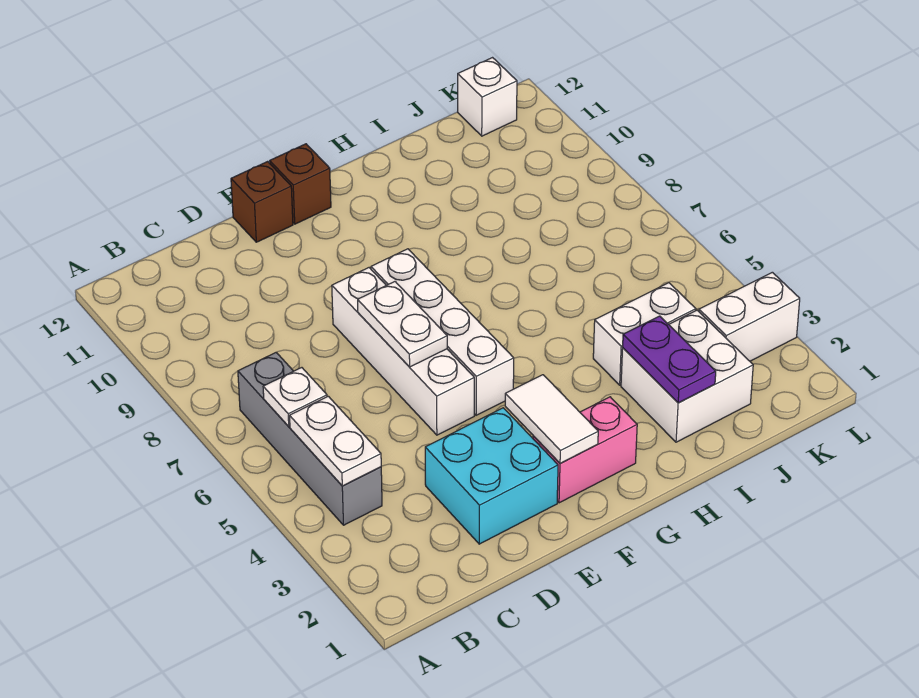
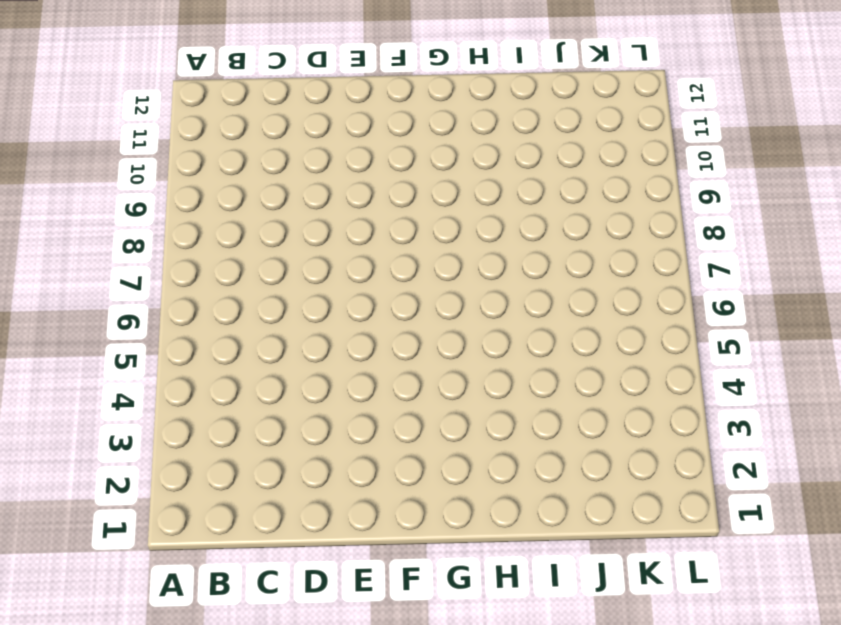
none -> grey 1x4 brick [238,352,382,525]
none -> cyan 2x2 brick [425,408,558,544]
none -> white 1x4 brick [332,268,474,435]

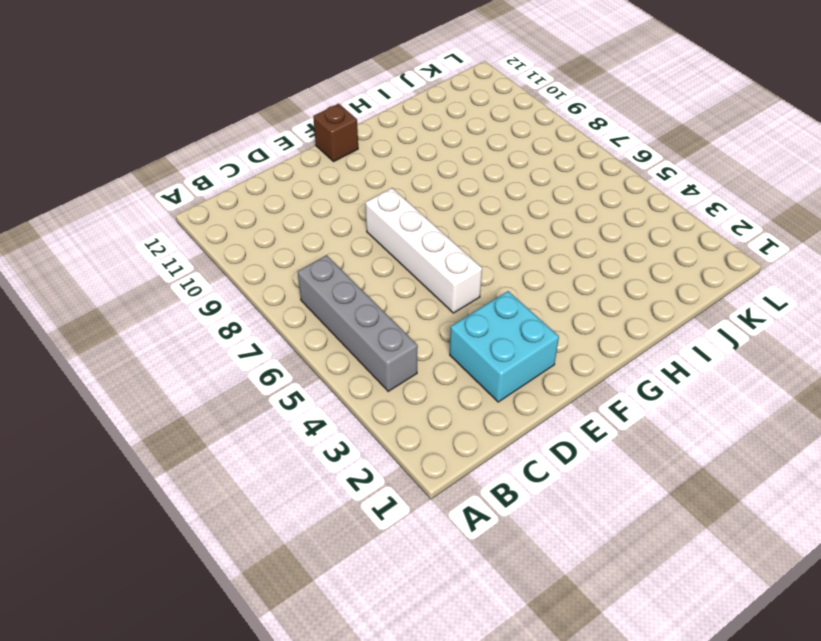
none -> brown 1x1 brick [231,161,293,242]
none -> pink 1x2 brick [533,397,637,503]
none -> white 1x4 brick [371,249,514,415]

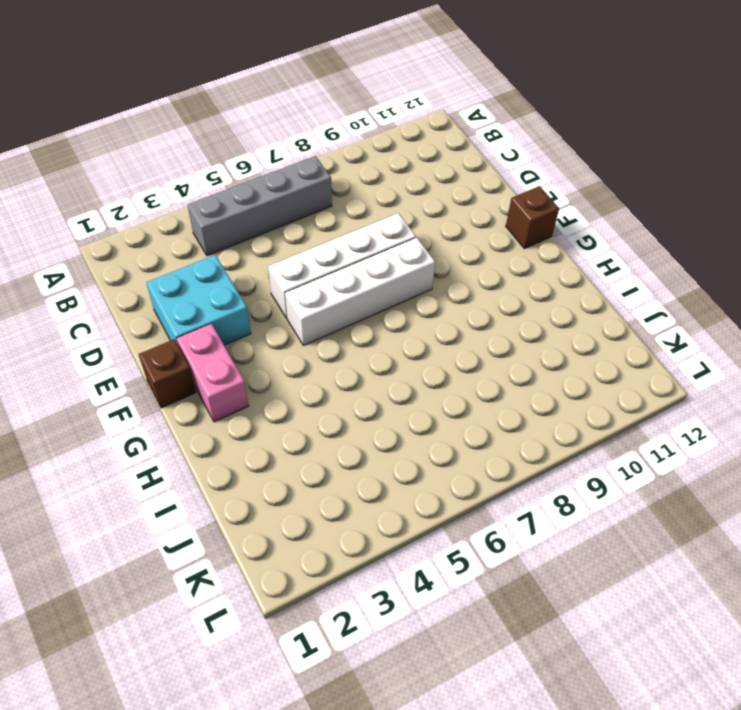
brown 1x1 brick [139,339,196,408] -> brown 1x1 brick moved to [231,161,293,242]
none -> white 2x2 brick [621,310,753,442]
none -> white 1x2 brick [593,283,696,385]
none -> white 1x2 brick [699,272,800,361]

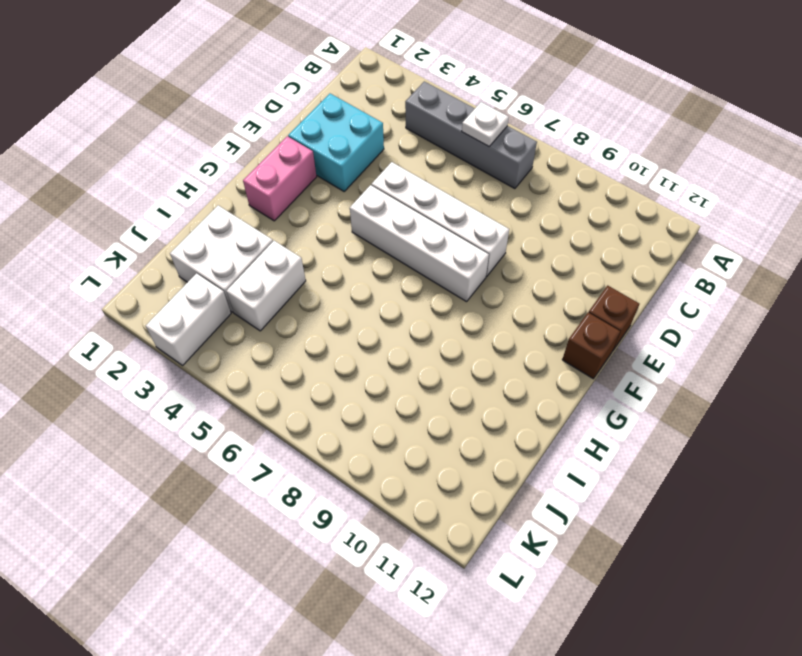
none -> white 1x1 brick [458,58,517,136]
none -> white 1x2 plate [290,396,381,486]
none -> white 1x2 plate [358,282,447,367]

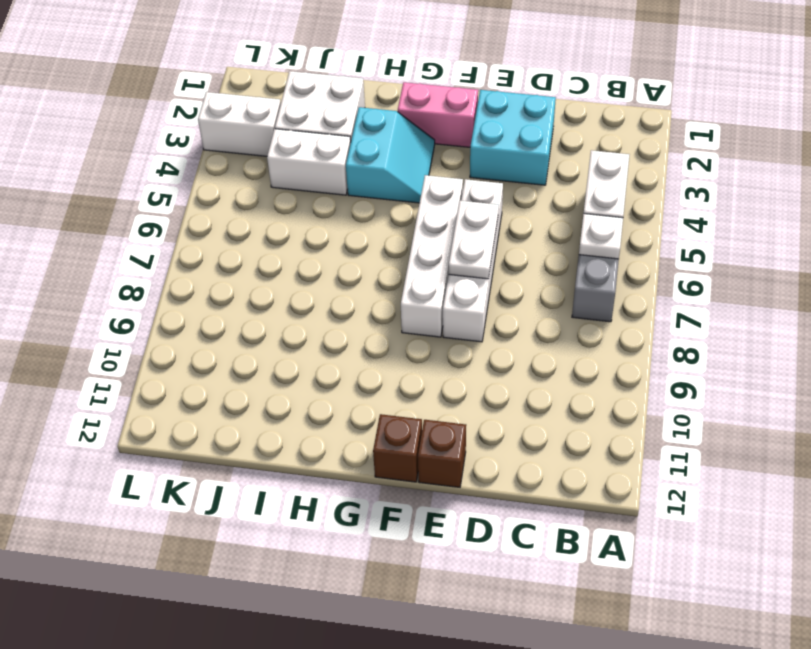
cyan 2x2 slope [346,107,435,203] -> none
none -> white 1x1 brick [458,58,517,136]
none -> white 1x2 tile [505,375,598,464]
none -> purple 1x2 plate [623,316,716,403]

